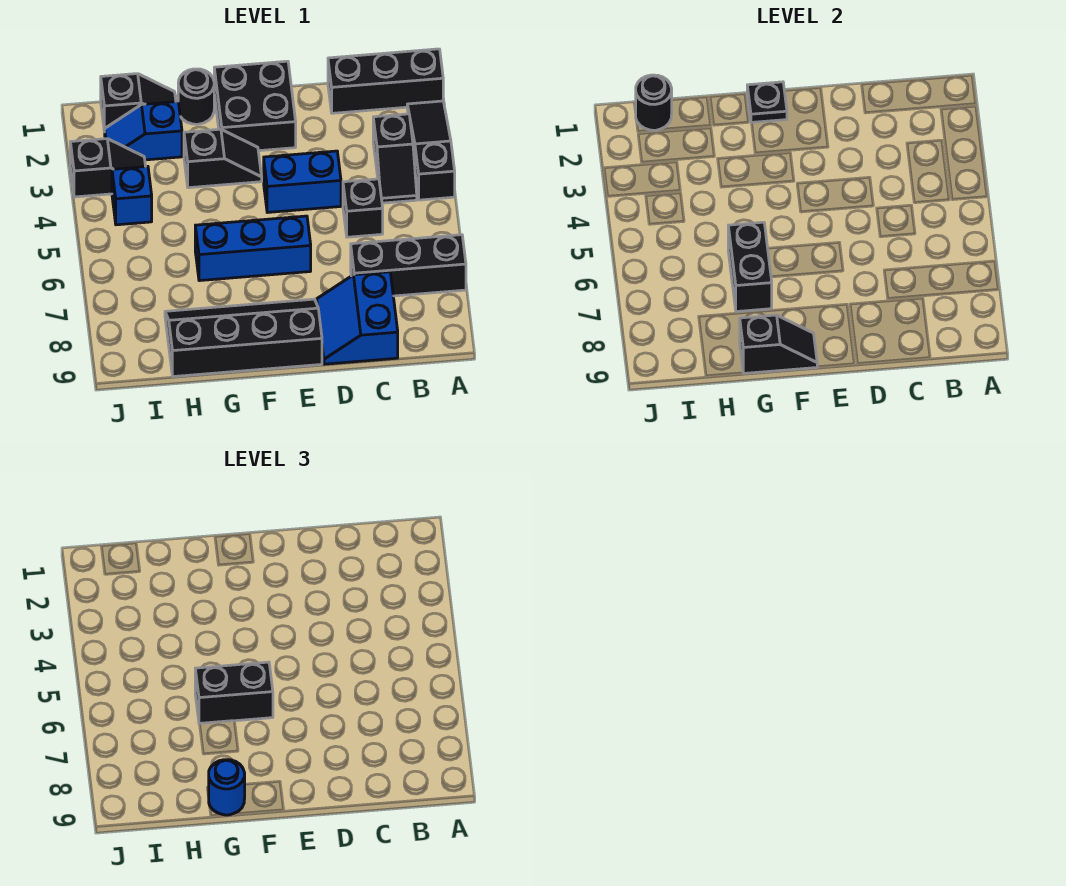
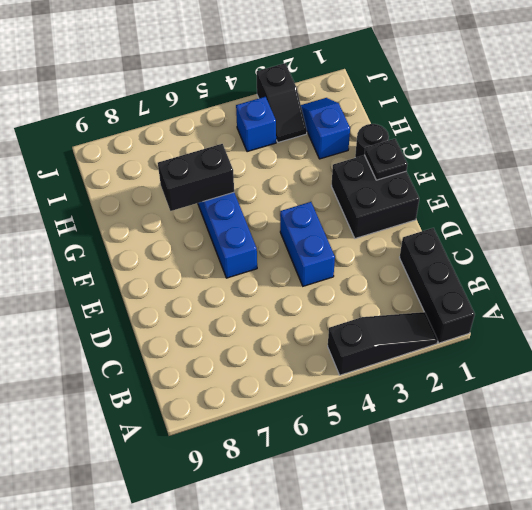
none -> black 1x3 brick [351,235,466,296]
none -> black 1x2 slope [373,114,417,203]
none -> black 1x1 brick [343,179,383,237]

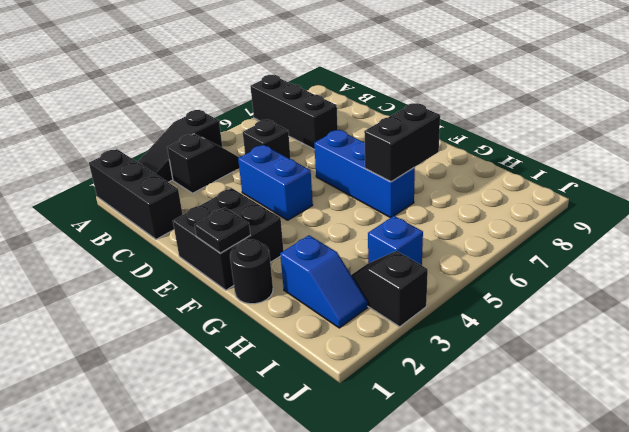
none -> blue 2x2 slope [317,272,398,364]
none -> black 2x4 slope [165,299,322,377]
none -> black 1x2 slope [184,129,262,188]

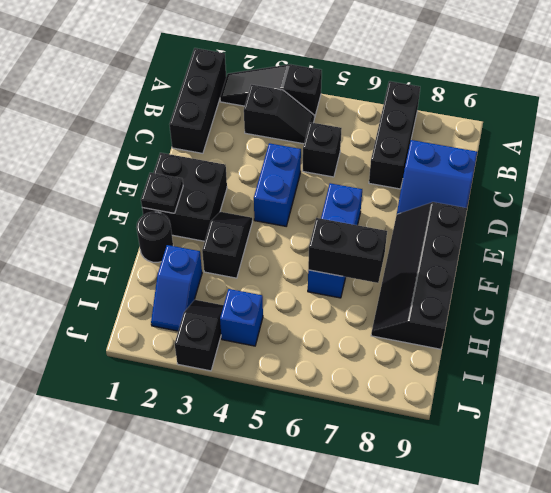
none -> black 1x2 slope [101,74,176,132]
none -> black 1x2 slope [740,315,817,373]
none -> black 1x1 round brick [635,75,672,131]

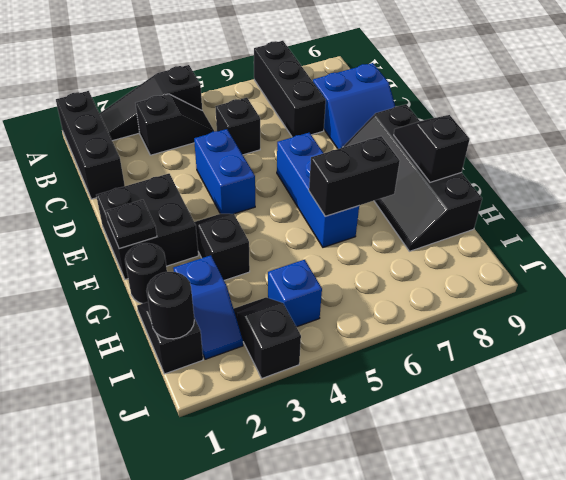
none -> black 1x2 brick [195,662,273,724]
none -> blue 1x1 round brick [209,760,245,815]

